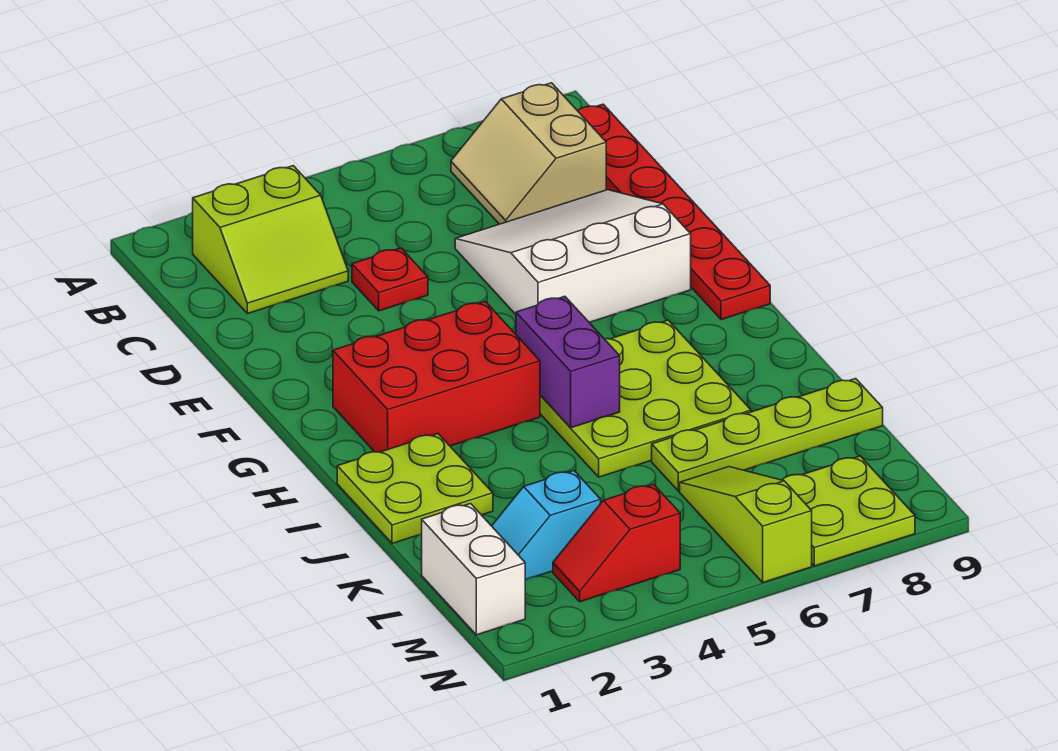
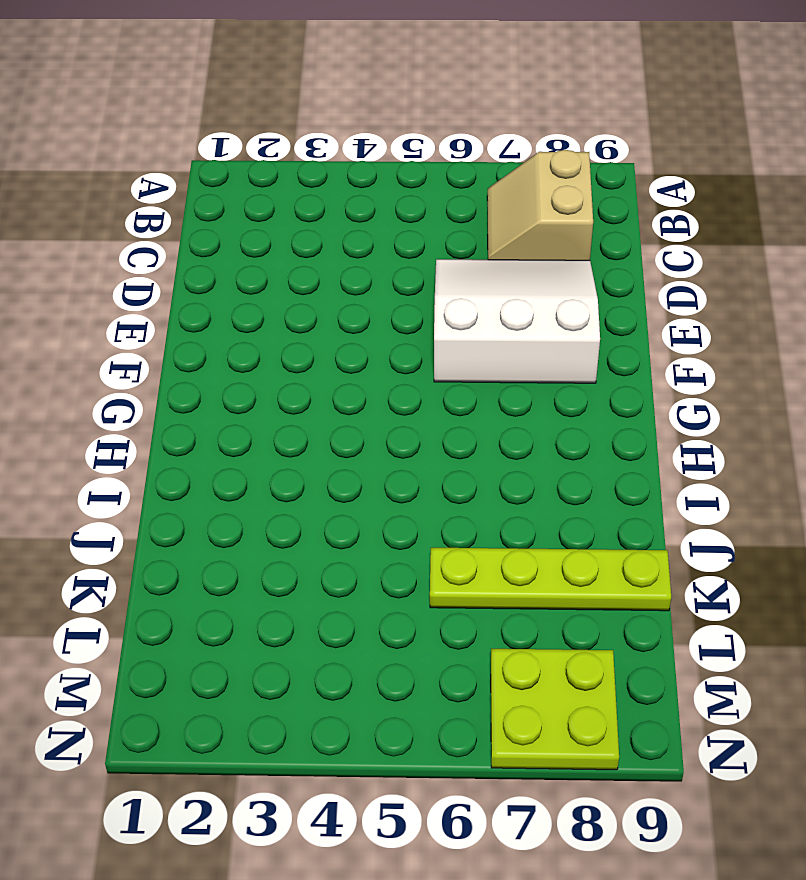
none -> lime 2x2 slope [193,166,348,314]
none -> red 1x6 plate [578,104,770,320]
none -> red 1x1 plate [352,248,428,311]

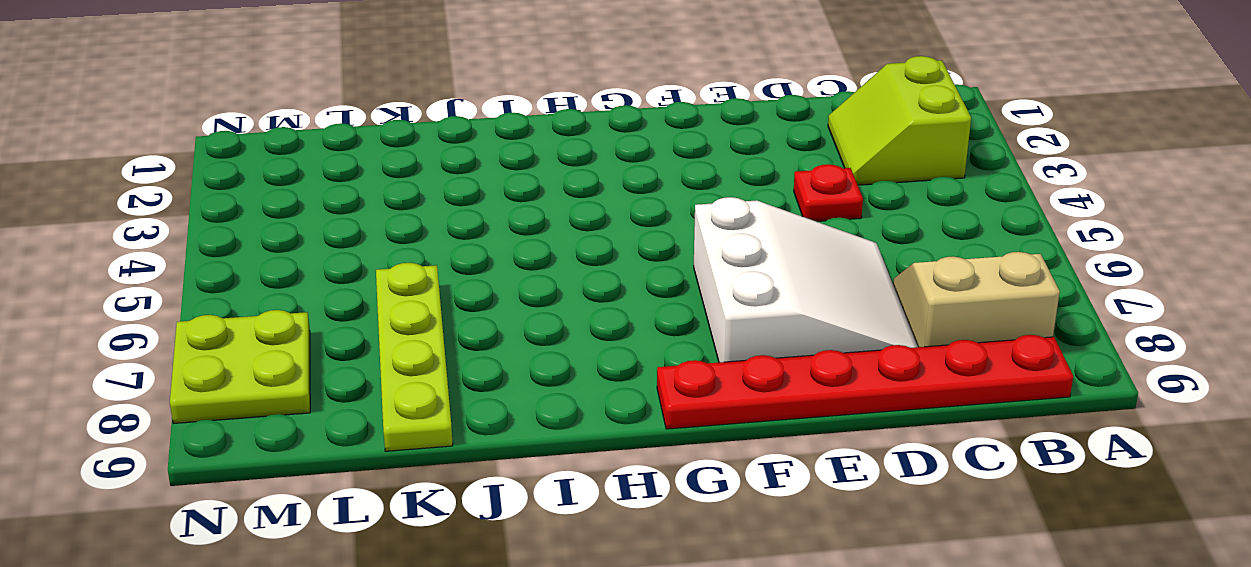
none -> red 2x3 brick [333,302,540,452]
none -> lime 3x3 plate [540,320,751,477]
none -> lime 2x2 plate [337,434,493,543]

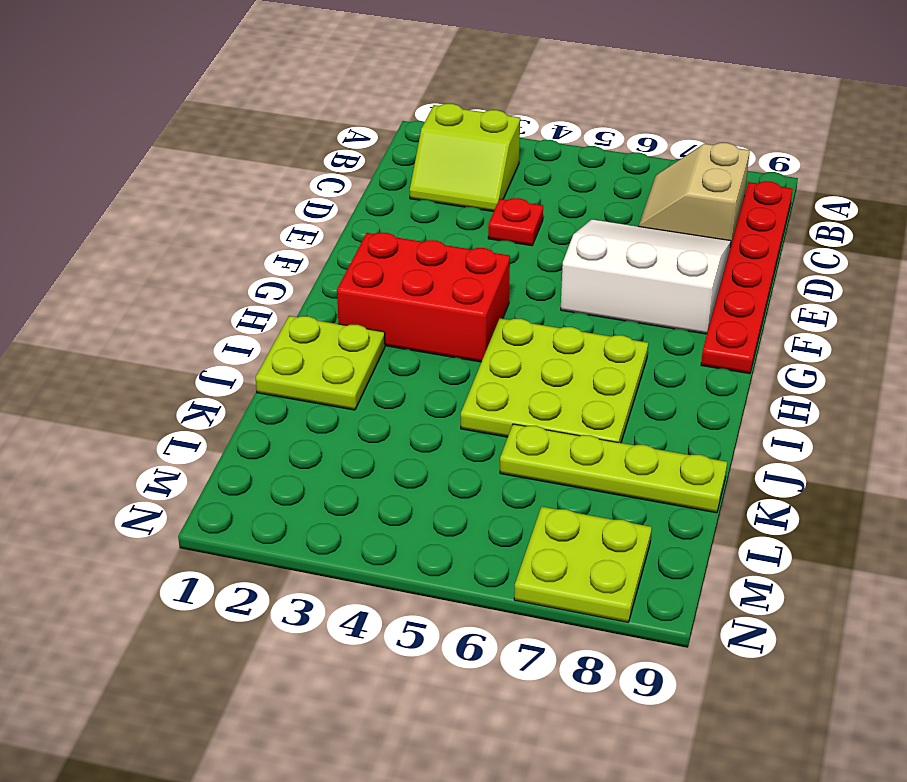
none -> white 1x2 brick [422,504,525,635]
none -> cyan 1x2 slope [492,470,601,580]
none -> lime 1x3 slope [680,467,812,582]

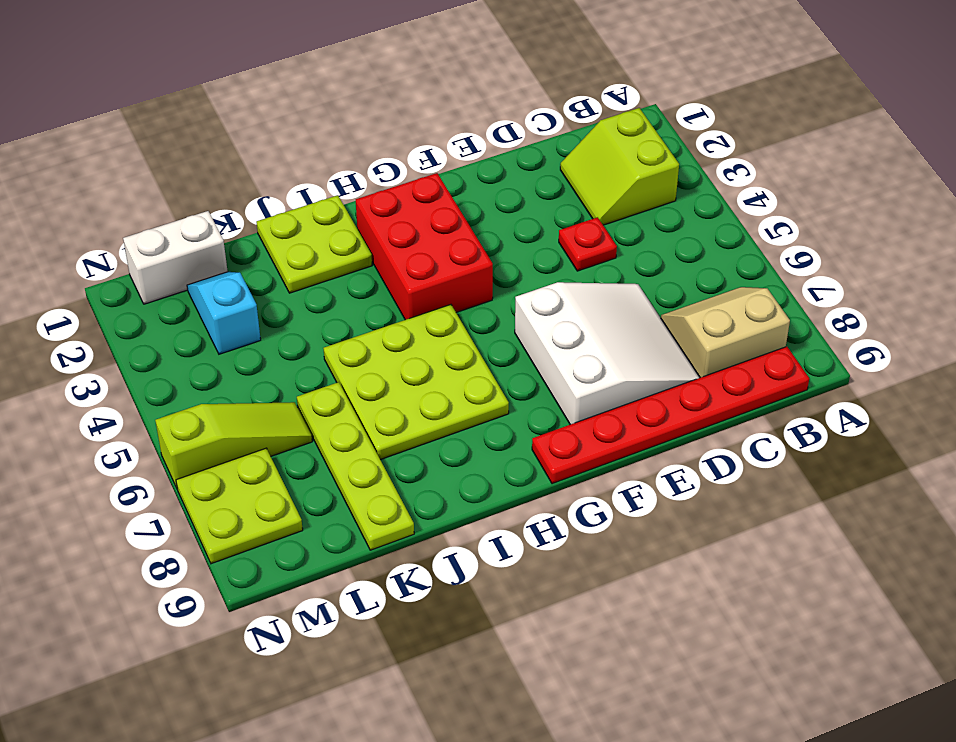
none -> red 1x2 slope [553,484,680,602]
none -> purple 1x2 brick [516,296,620,428]

